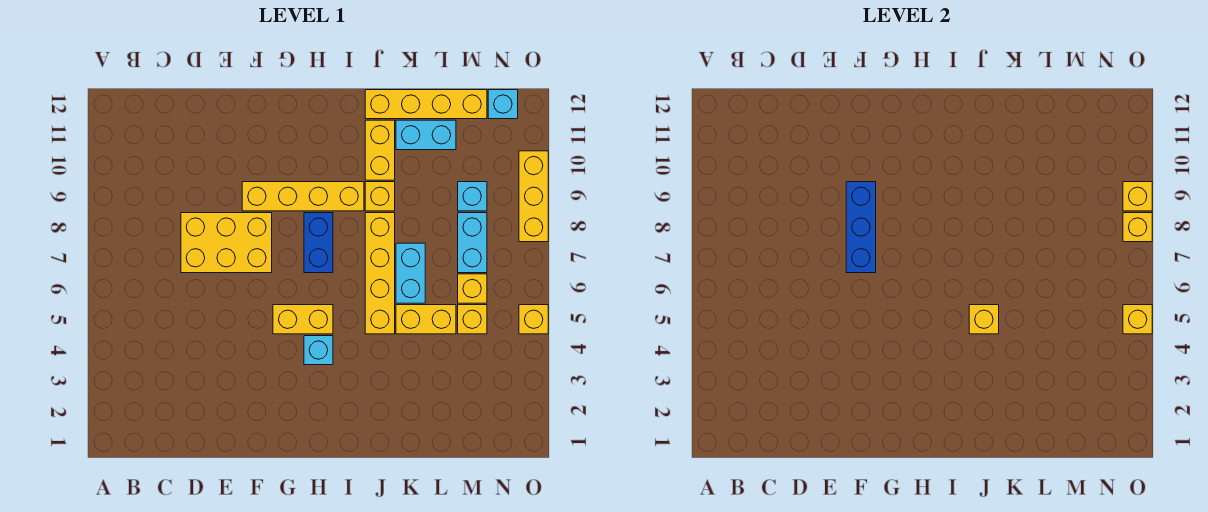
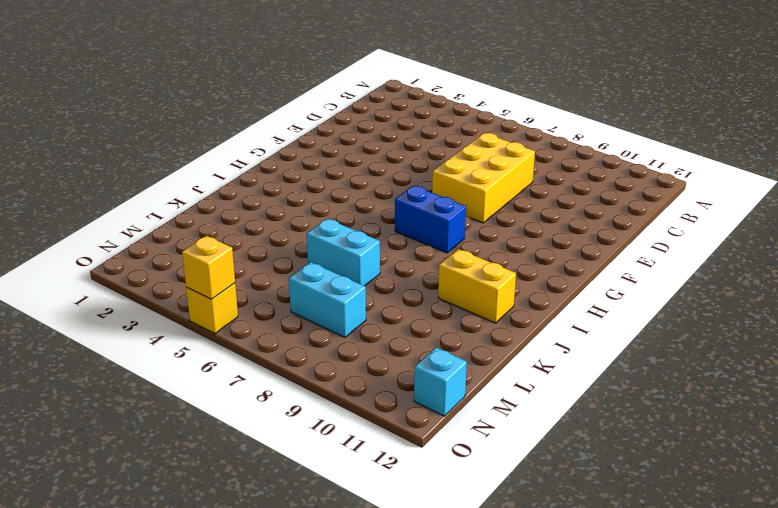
none -> yellow 1x4 brick [242,182,364,211]
none -> yellow 1x2 brick [273,305,333,334]
none -> cyan 1x1 brick [304,336,333,365]

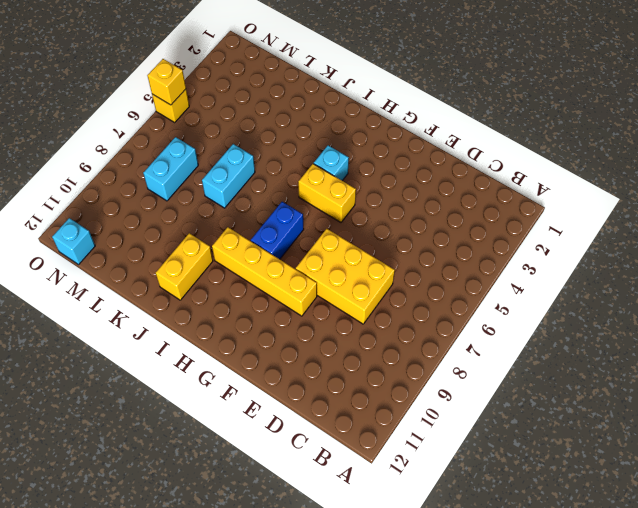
none -> yellow 1x4 brick [365,213,395,334]
none -> yellow 1x1 brick [365,182,395,211]
none -> yellow 1x4 brick [365,90,487,119]

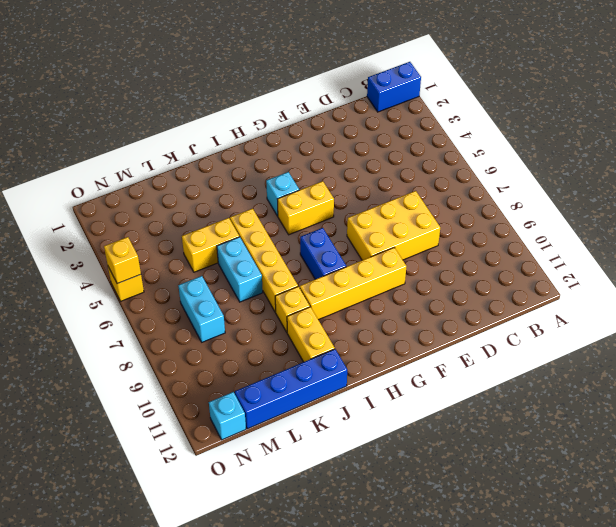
blue 1x2 brick [367,62,421,112] -> none
blue 1x4 brick [235,349,347,429] -> yellow 1x4 brick [365,90,487,119]
none -> cyan 1x2 brick [396,120,456,150]
none -> yellow 1x1 brick [458,305,487,334]
none -> yellow 1x1 brick [458,274,487,303]

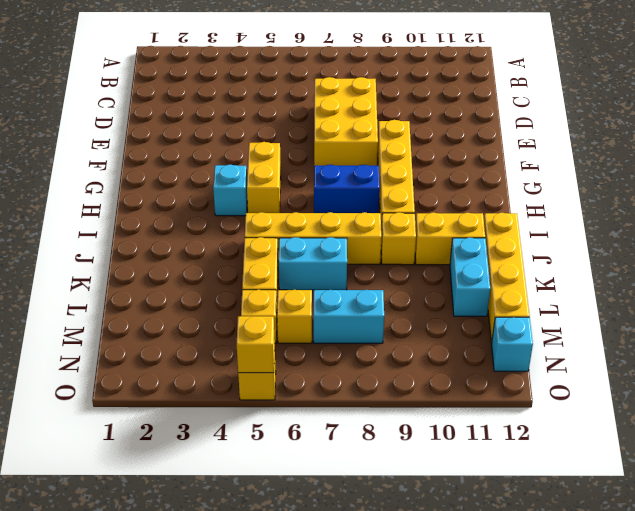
none -> cyan 1x1 brick [458,182,487,211]
none -> yellow 1x3 brick [519,151,548,242]
none -> blue 1x3 brick [846,182,876,273]

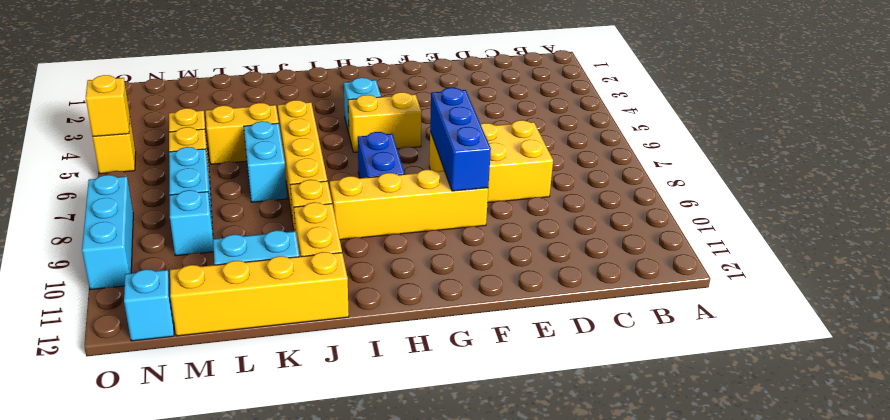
cyan 1x3 brick [82,175,133,290] -> yellow 1x3 brick [519,151,548,242]
none -> yellow 1x1 brick [969,305,999,334]
none -> yellow 1x1 brick [1123,213,1152,242]
none -> yellow 1x1 brick [1123,182,1152,211]

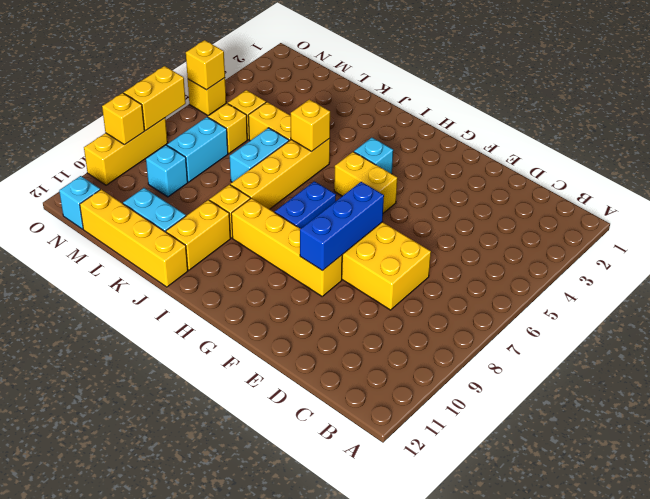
yellow 1x2 brick [124,66,186,131] -> yellow 1x1 brick [1123,213,1152,242]

